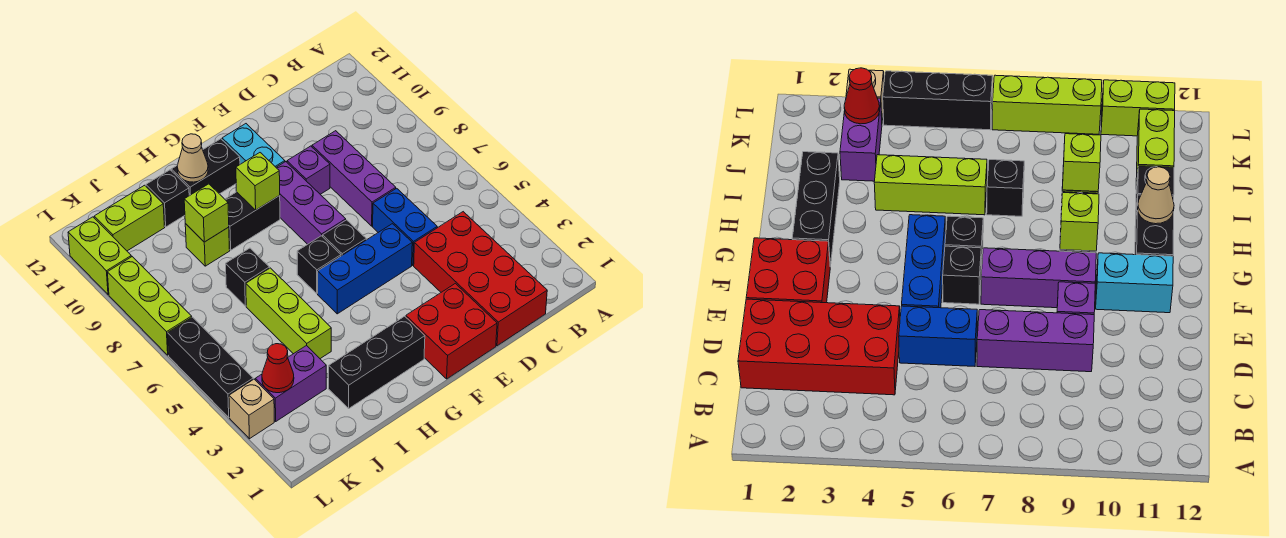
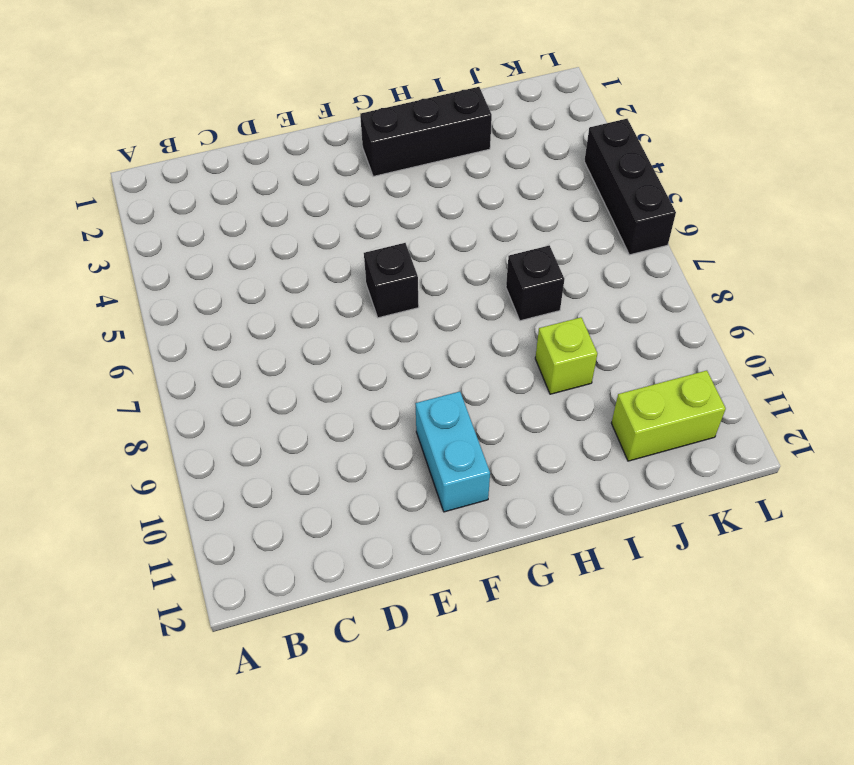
none -> red 2x4 brick [414,212,547,346]
none -> blue 1x2 brick [373,188,437,265]
none -> purple 1x3 brick [312,131,396,226]

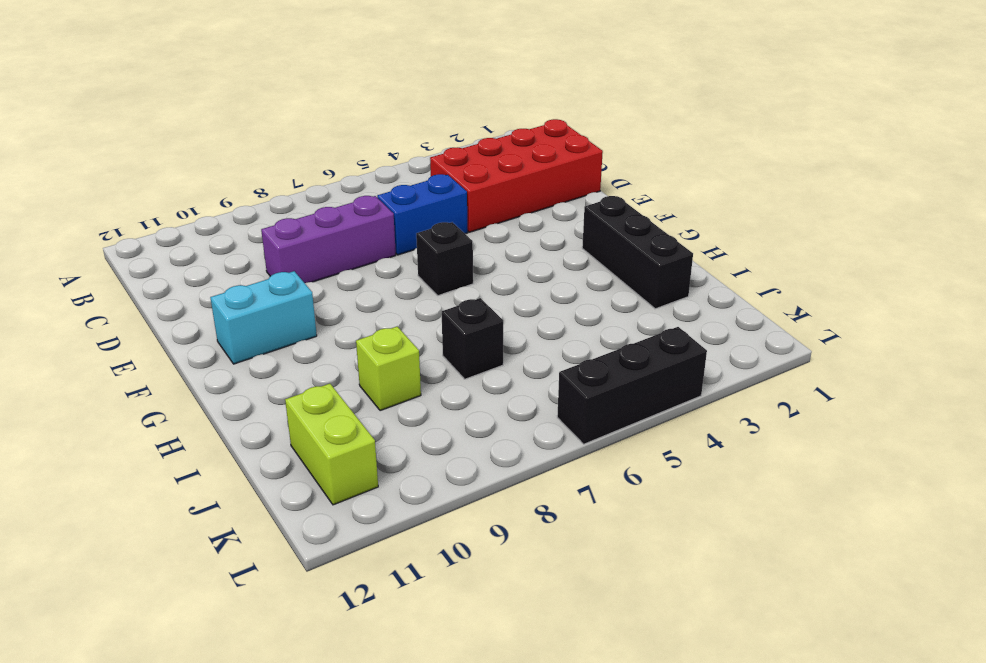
none -> red 2x2 brick [406,283,497,379]
none -> blue 1x3 brick [318,224,412,314]
none -> purple 1x1 brick [287,146,330,194]

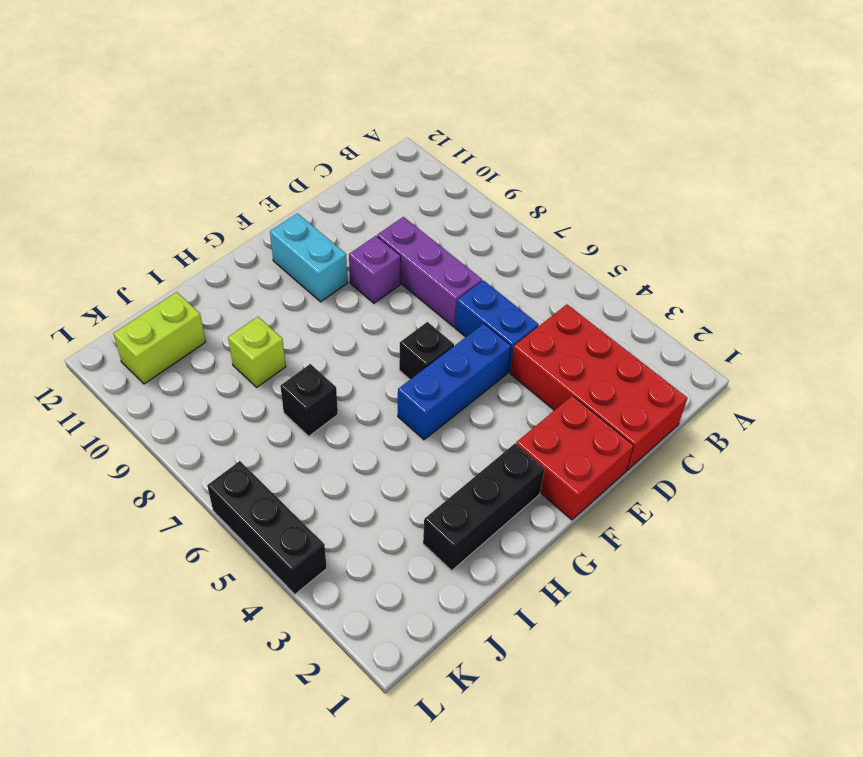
none -> purple 1x3 brick [276,162,346,244]
none -> black 1x1 brick [297,236,341,294]
none -> black 1x2 brick [225,192,280,250]

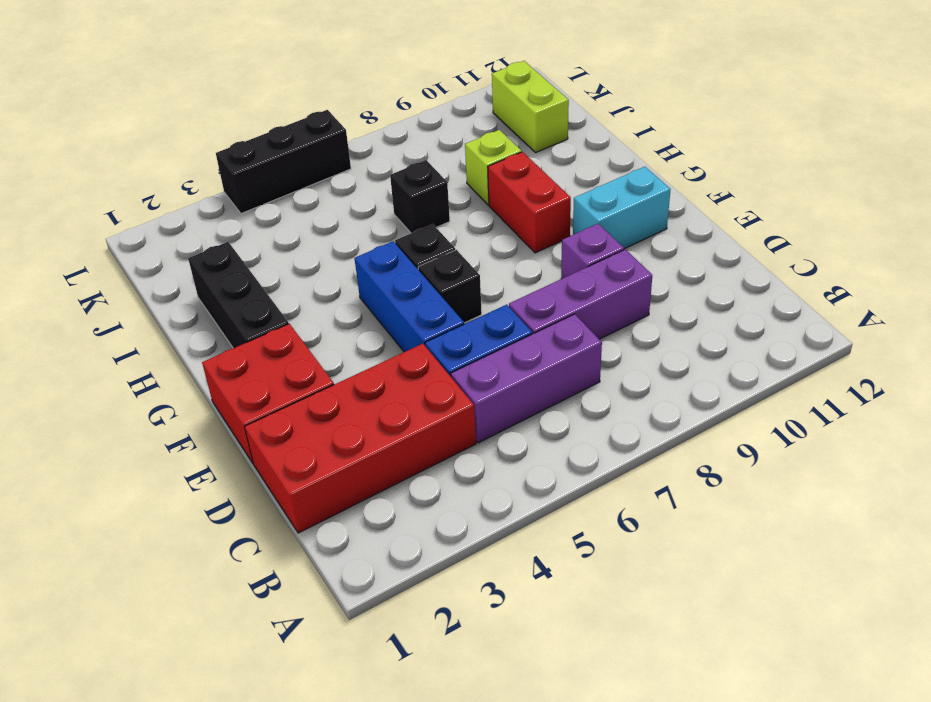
purple 1x3 brick [451,314,602,443] -> purple 1x3 brick moved to [276,162,346,244]
red 1x2 brick [488,152,571,253] -> black 1x2 brick [225,192,280,250]
none -> black 1x2 brick [171,139,240,196]
none -> lime 1x3 brick [246,268,331,359]
none -> black 1x1 brick [146,170,189,227]

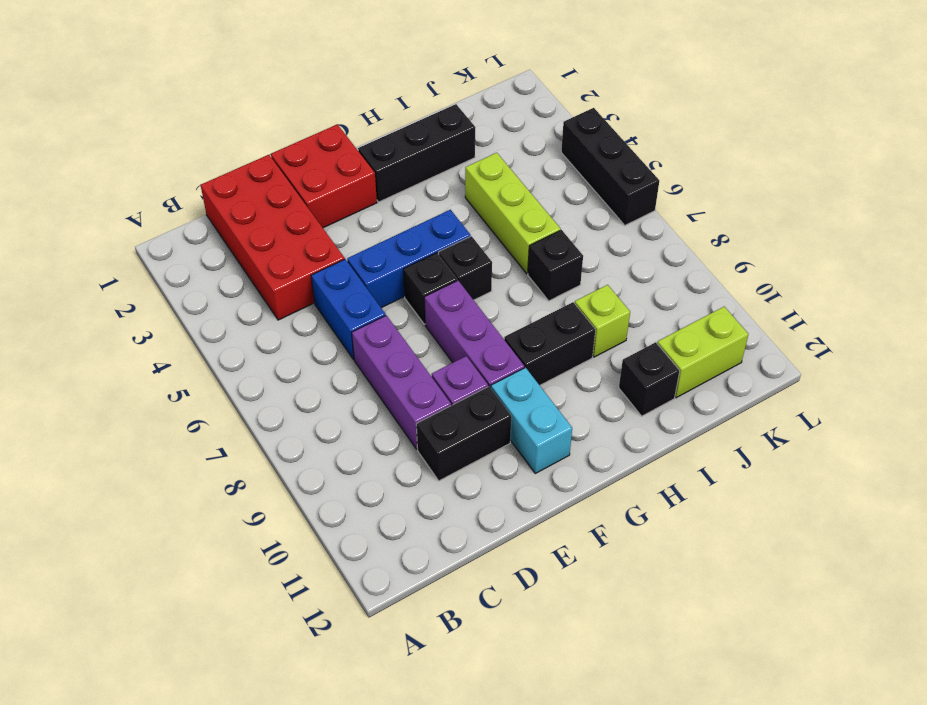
black 1x2 brick [416,387,511,481] -> black 1x2 brick moved to [171,139,240,196]
none -> purple 1x2 brick [255,345,326,421]
none -> tan 1x1 brick [229,379,274,439]
none -> lime 1x3 brick [107,257,192,355]

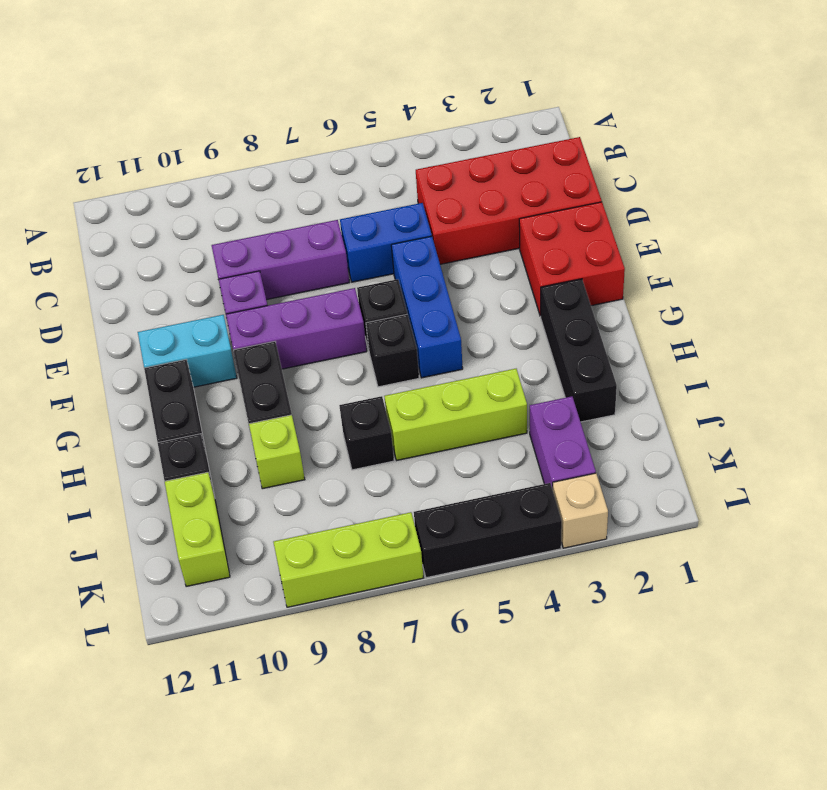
none -> lime 1x2 brick [68,217,131,295]
none -> lime 1x1 brick [236,153,280,210]
none -> tan 1x1 cone [177,134,208,182]

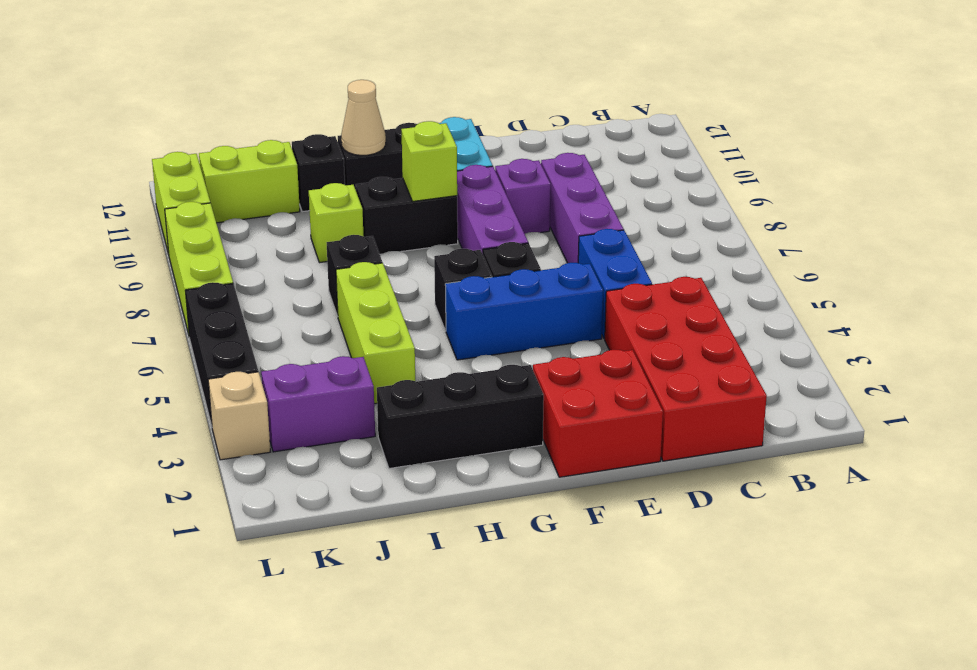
none -> lime 1x1 brick [184,184,229,242]
none -> red 1x1 cone [262,344,294,393]

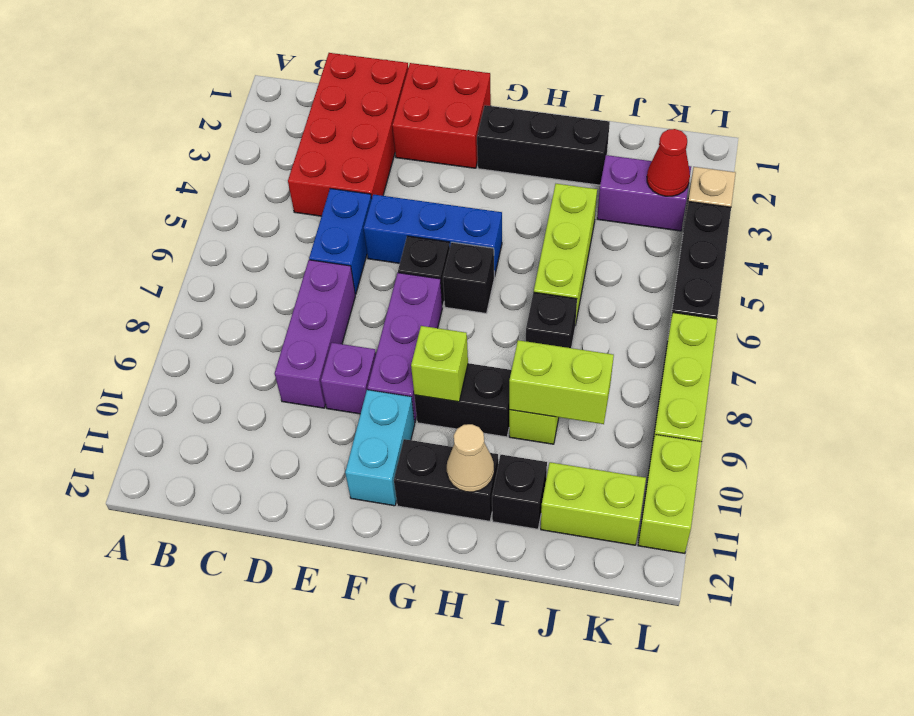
lime 1x2 brick [509,340,614,424] -> lime 1x1 brick [184,184,229,242]

